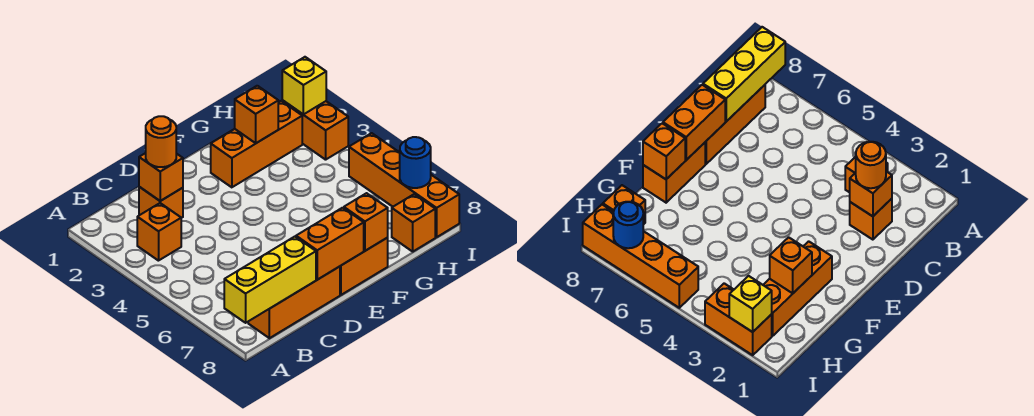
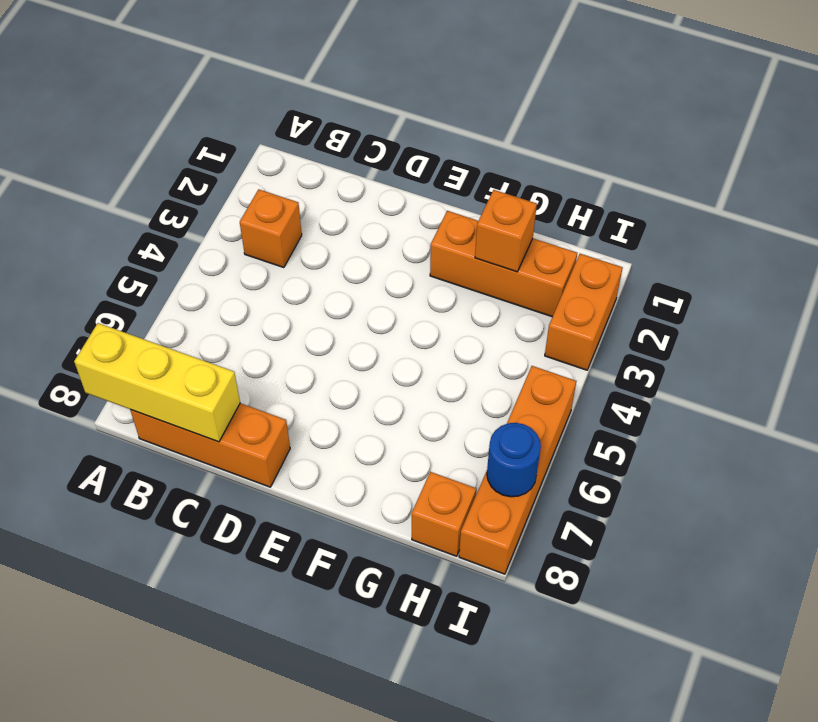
none -> orange 1x1 brick [139,187,183,218]
none -> orange 1x2 brick [340,238,388,295]
none -> orange 1x1 brick [139,153,183,201]

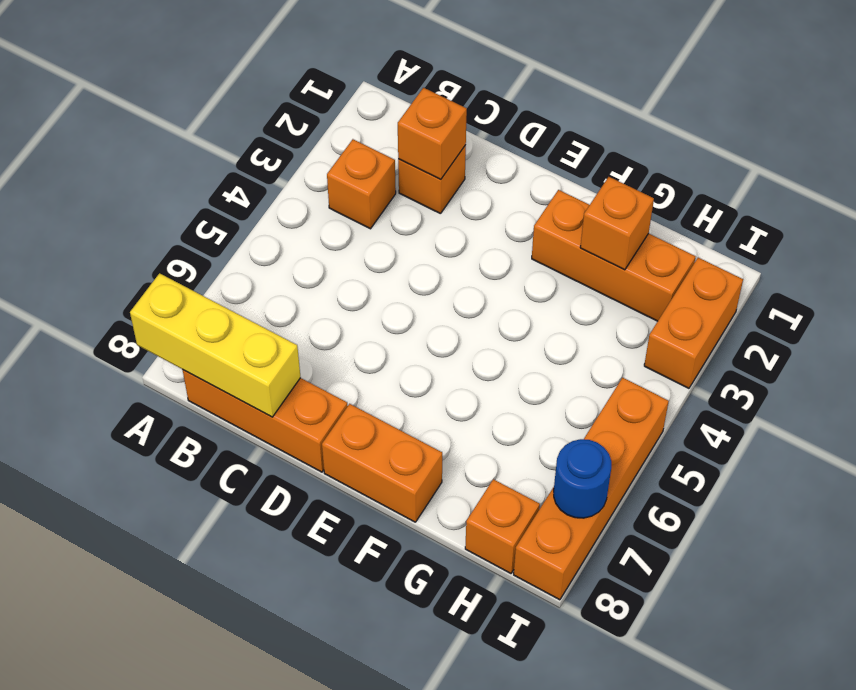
none -> orange 1x2 brick [296,208,364,280]
none -> orange 1x1 brick [344,193,388,251]
none -> yellow 1x1 brick [282,57,326,114]

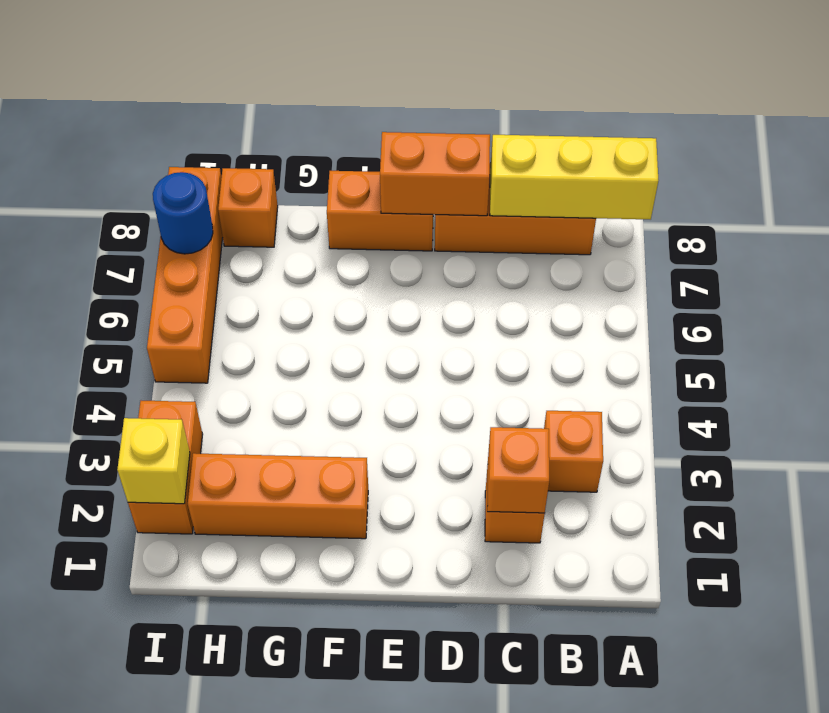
none -> orange 1x1 brick [344,193,388,251]
none -> orange 1x1 brick [235,86,278,143]
none -> orange 1x1 round brick [146,116,176,167]

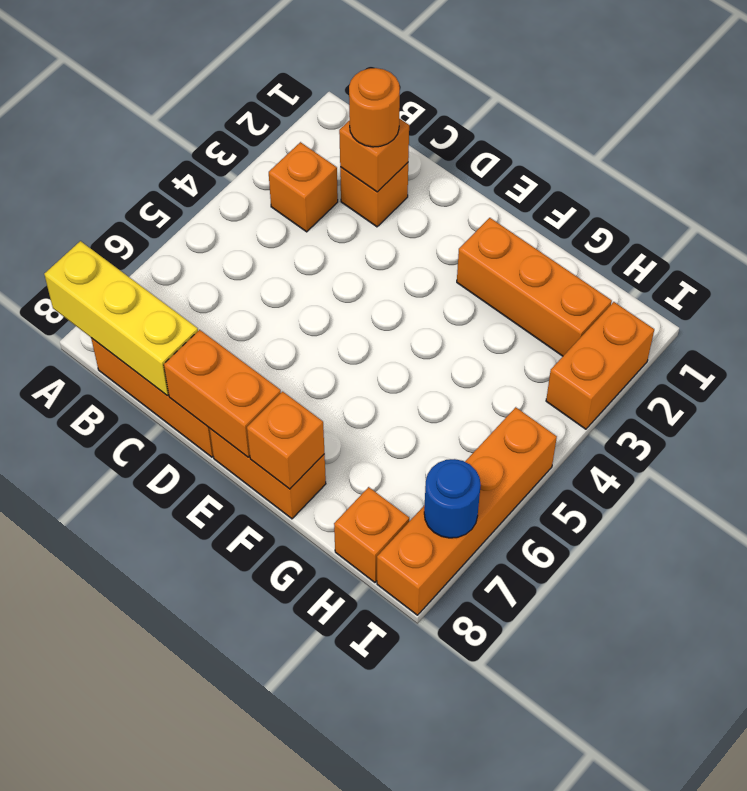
none -> orange 1x1 brick [235,86,278,143]
none -> yellow 1x1 brick [282,57,326,114]

